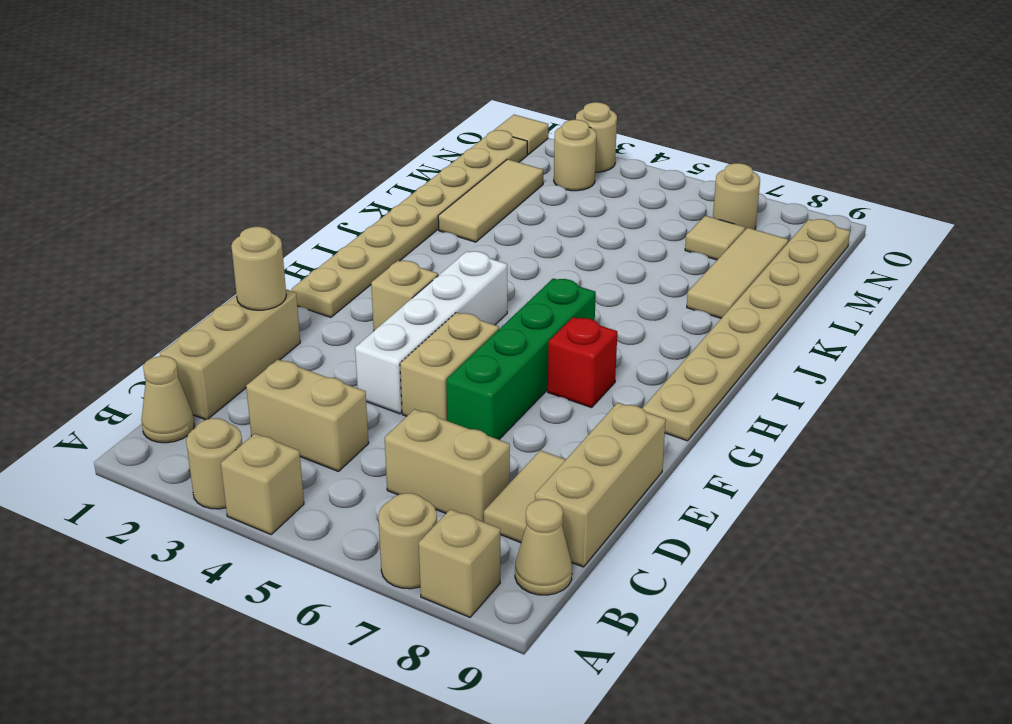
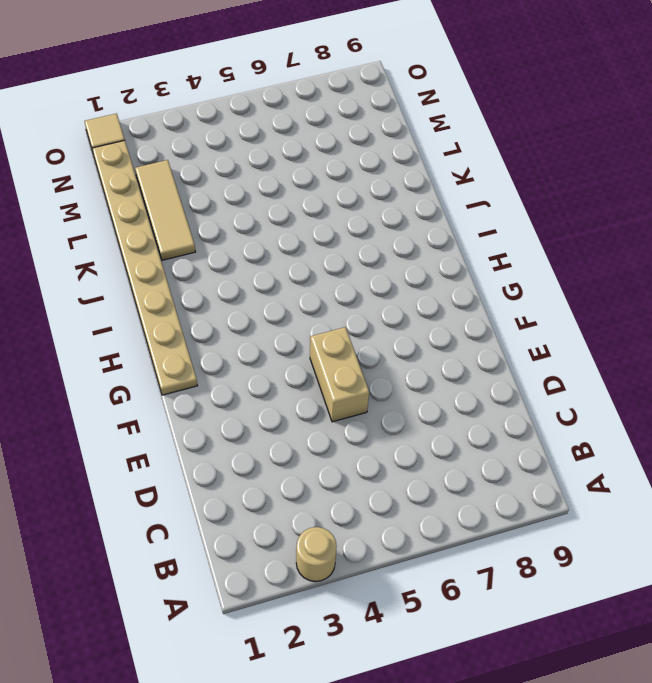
none -> tan 1x1 brick [221,434,304,534]
none -> tan 1x1 round brick [378,493,437,589]
none -> tan 1x1 brick [419,509,500,617]

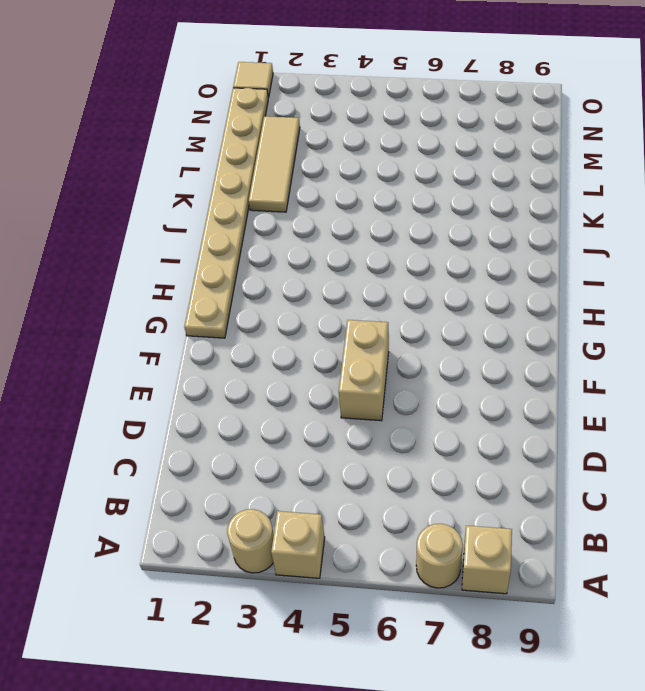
none -> tan 1x1 cone [141,356,195,443]
none -> tan 1x1 cone [515,499,572,595]
none -> tan 1x3 brick [160,289,300,420]

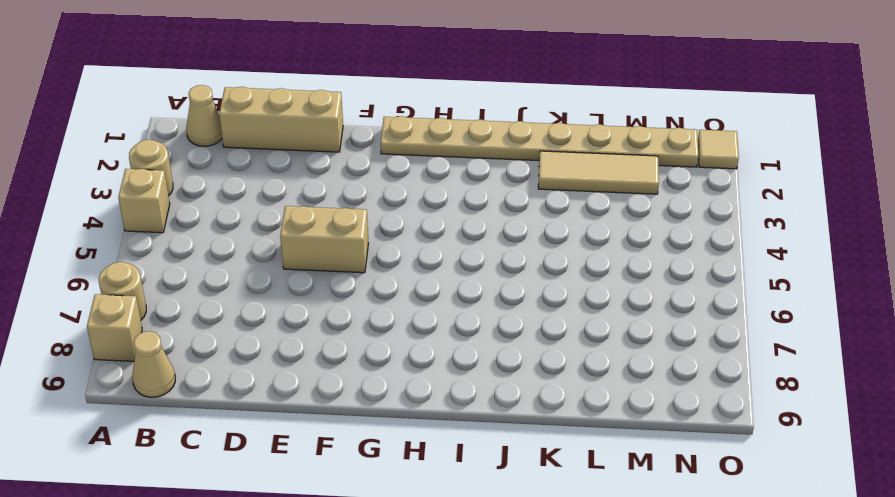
none -> tan 1x2 brick [246,360,369,471]
none -> tan 1x2 brick [385,409,510,522]
none -> tan 1x2 tile [484,450,566,543]

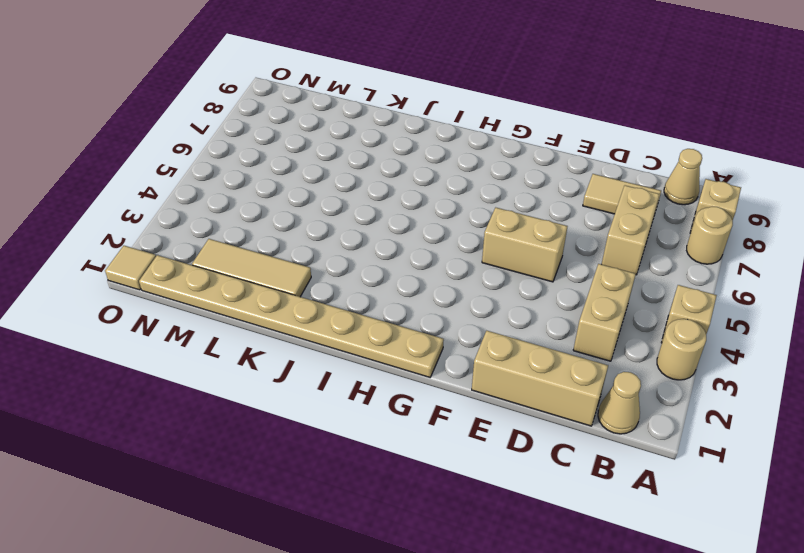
none -> tan 1x3 brick [535,403,666,567]
none -> white 1x4 brick [355,251,507,414]
none -> green 1x4 brick [446,278,596,440]

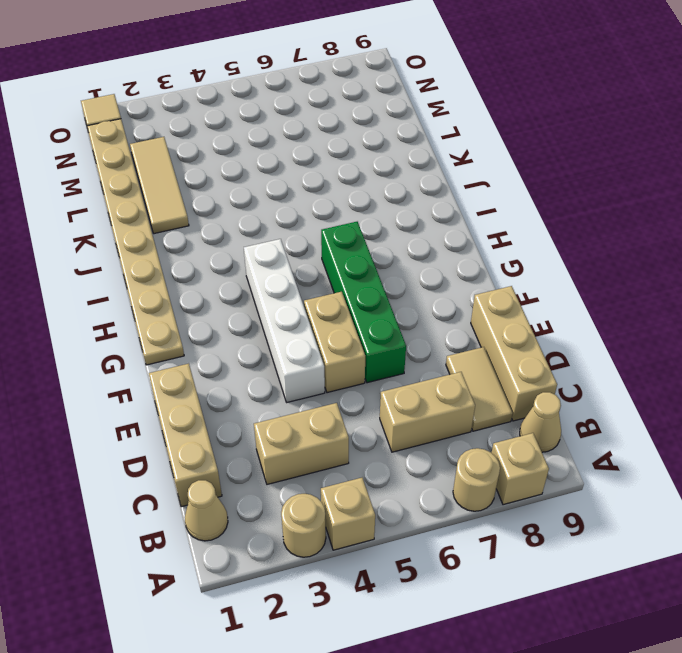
none -> tan 1x1 brick [371,261,438,331]
none -> red 1x1 brick [548,317,617,408]
none -> tan 1x8 plate [642,219,850,441]

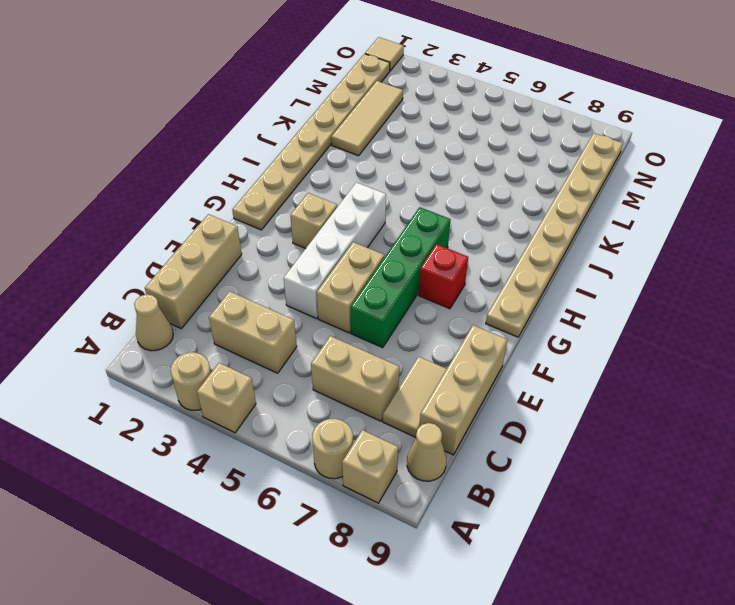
none -> tan 1x3 tile [687,228,788,318]
none -> tan 1x1 tile [685,216,745,260]
none -> tan 1x1 round brick [554,120,596,191]

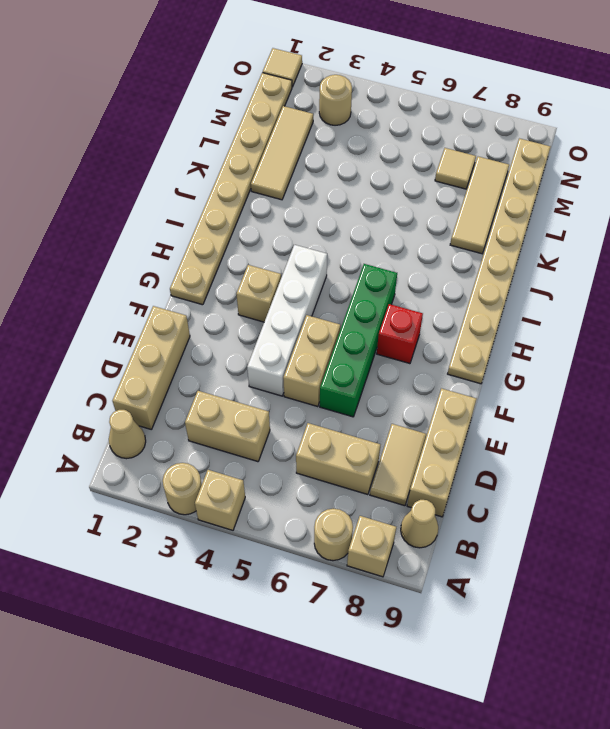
none -> tan 1x1 round brick [713,163,760,230]
none -> tan 1x1 round brick [576,102,617,172]
none -> tan 1x1 round brick [231,227,286,310]

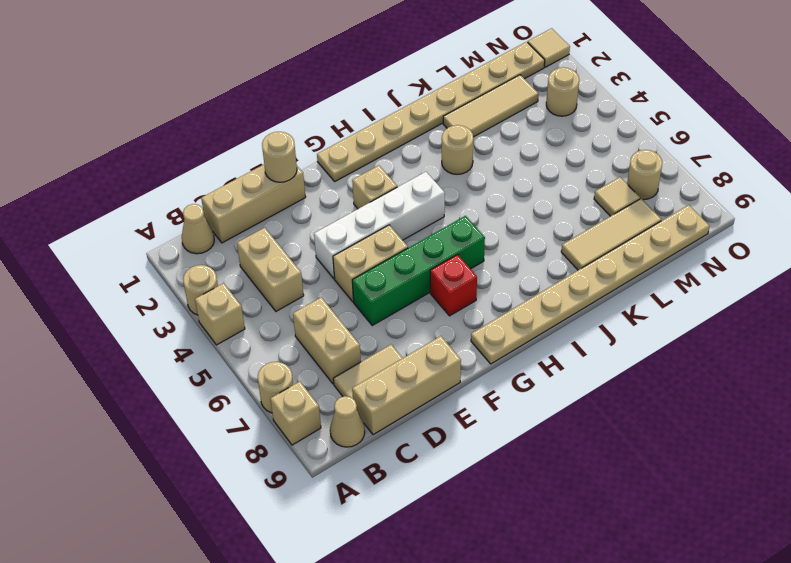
tan 1x1 round brick [442,125,474,174] -> tan 1x1 round brick moved to [576,102,617,172]

